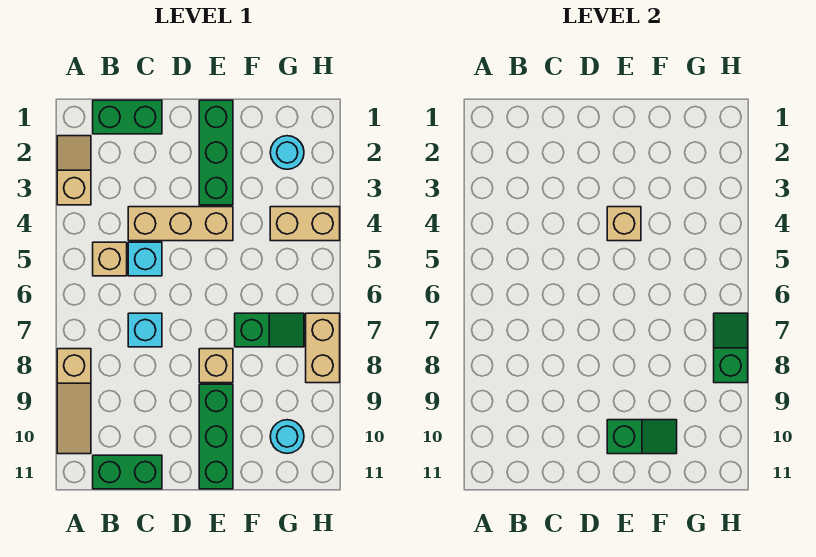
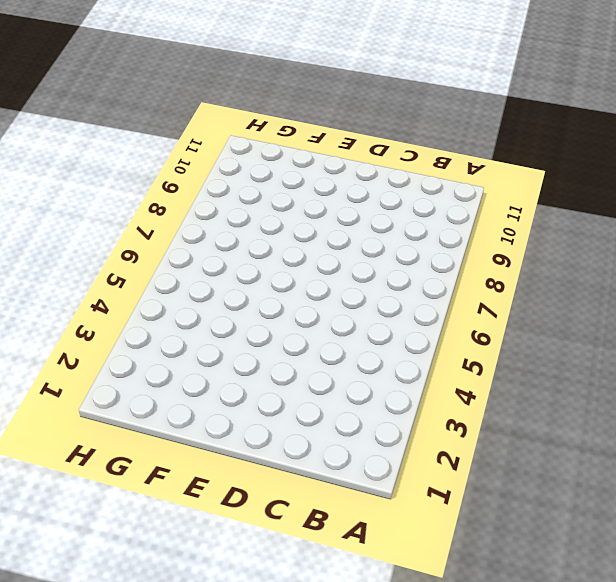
none -> tan 1x2 slope [57,136,91,205]
none -> tan 1x3 slope [57,349,91,454]
none -> green 1x2 brick [93,100,162,134]

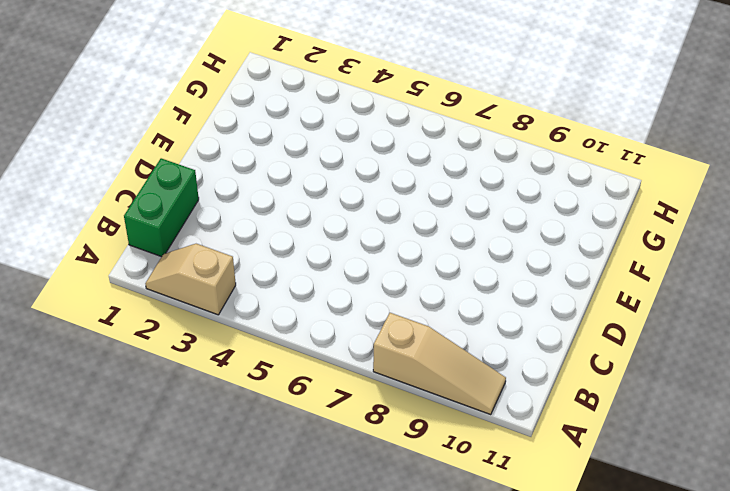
none -> tan 1x1 brick [93,242,127,276]
none -> green 1x2 brick [93,455,162,489]
none -> tan 1x3 brick [128,207,233,241]

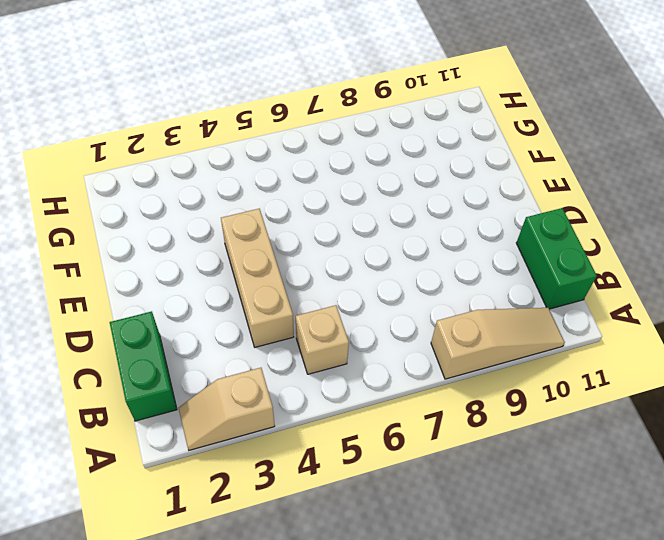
none -> cyan 1x1 brick [128,242,162,276]
none -> cyan 1x1 brick [128,313,162,347]
none -> green 1x3 brick [199,100,233,205]

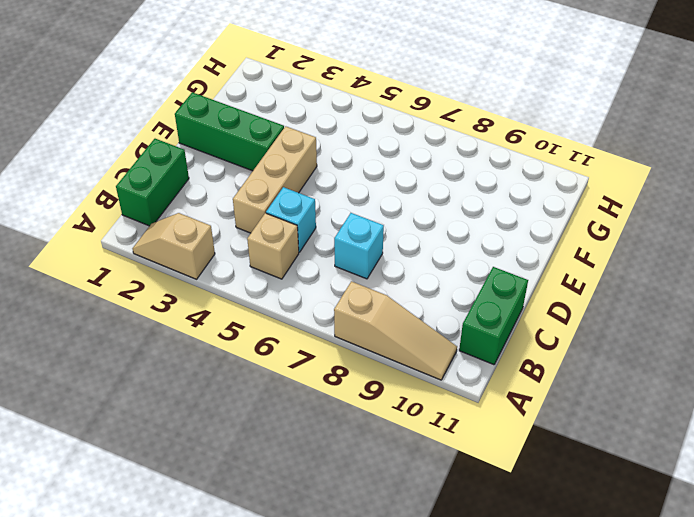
none -> tan 1x1 brick [199,349,233,383]
none -> green 1x3 brick [199,384,233,489]
none -> green 1x2 slope [235,313,304,347]

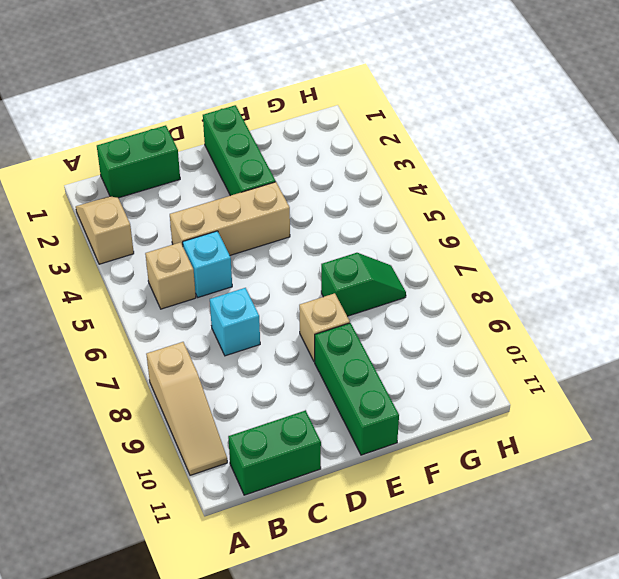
none -> cyan 1x1 round brick [270,136,304,169]
none -> tan 1x2 brick [270,207,340,241]
none -> cyan 1x1 round brick [270,420,304,453]

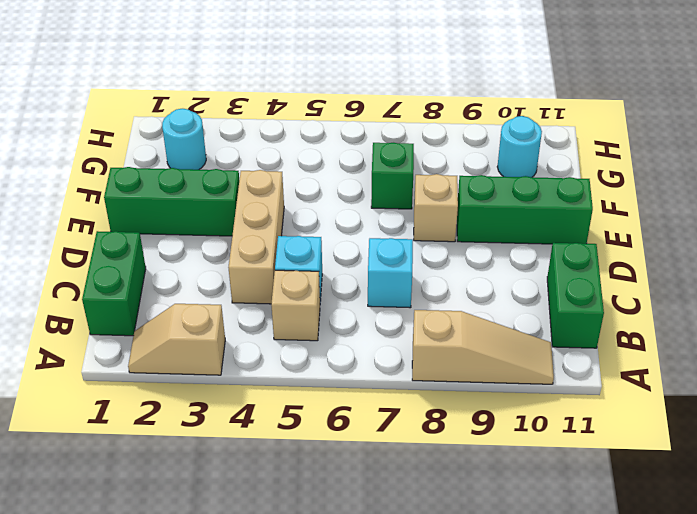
none -> tan 1x2 brick [270,207,340,241]
none -> tan 1x2 brick [306,313,340,383]
none -> tan 1x1 brick [607,207,641,241]

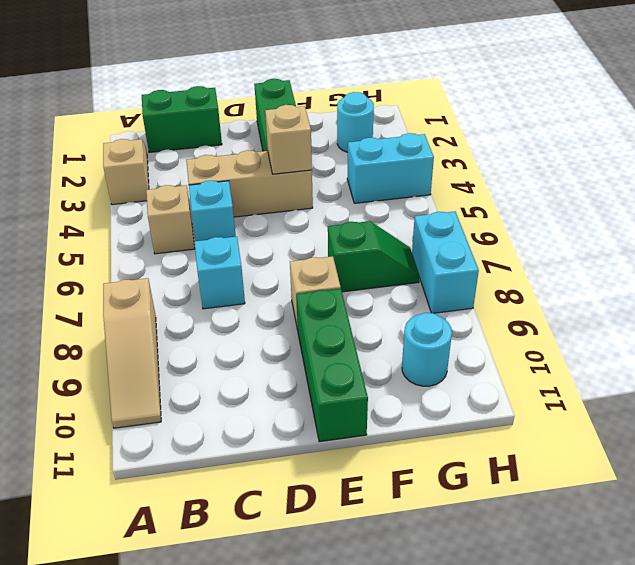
cyan 1x2 brick [347,133,434,203] -> tan 1x2 brick [270,207,340,241]
cyan 1x2 brick [412,211,479,313] -> tan 1x2 brick [306,313,340,383]
none -> green 1x2 brick [93,455,162,489]
none -> green 1x2 slope [607,420,677,454]
none -> green 1x2 slope [714,313,748,383]

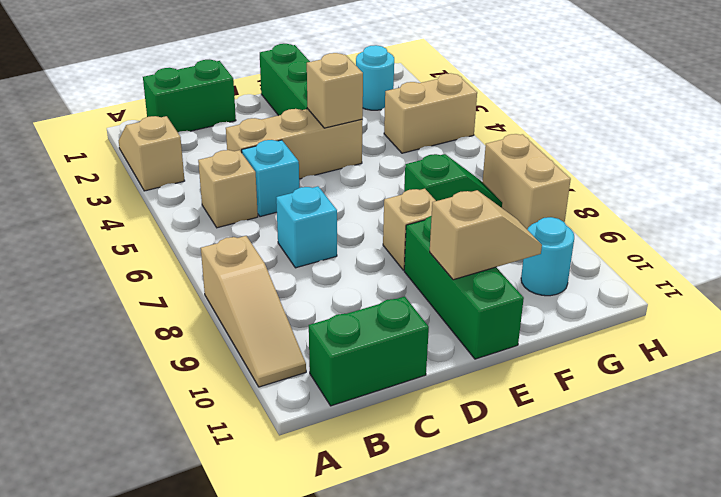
tan 1x2 slope [430,190,542,280] -> green 1x2 slope [607,420,677,454]
none -> green 1x2 slope [714,313,748,383]

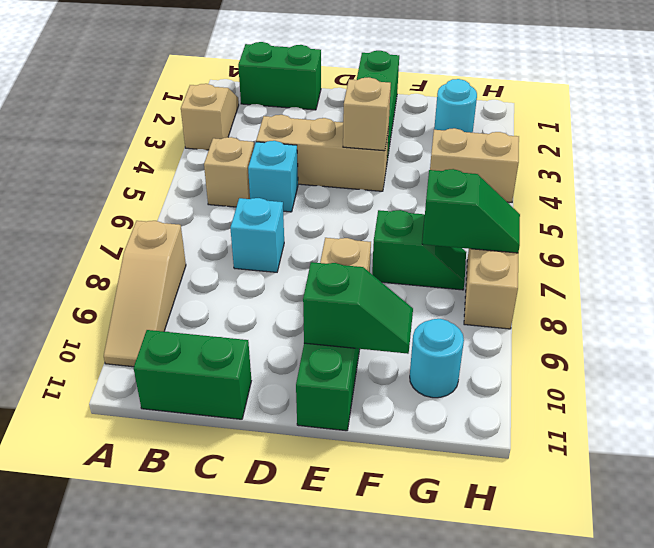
green 1x2 slope [422,169,520,253] -> green 1x2 slope turned to [714,313,748,383]

